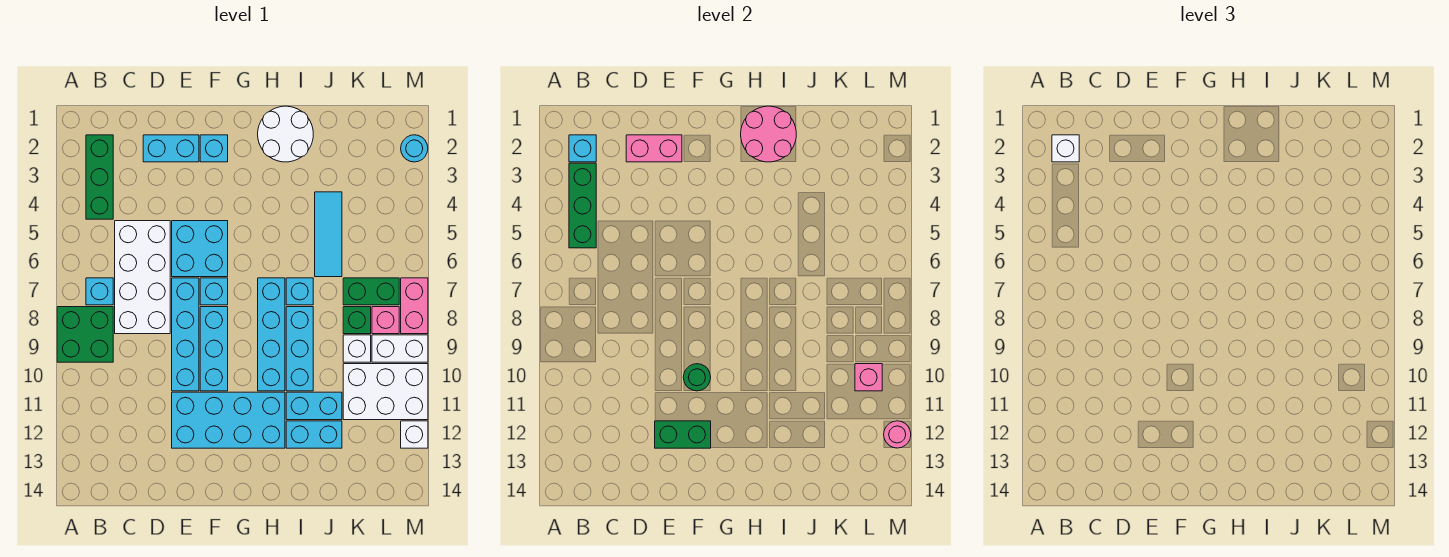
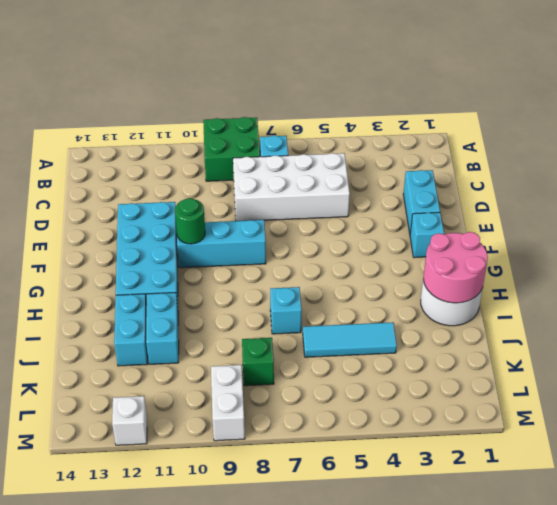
none -> green 1x3 brick [86,135,113,219]
none -> cyan 2x2 brick [172,221,228,277]
none -> cyan 1x4 brick [172,278,199,391]
none -> cyan 1x1 brick [200,278,228,305]

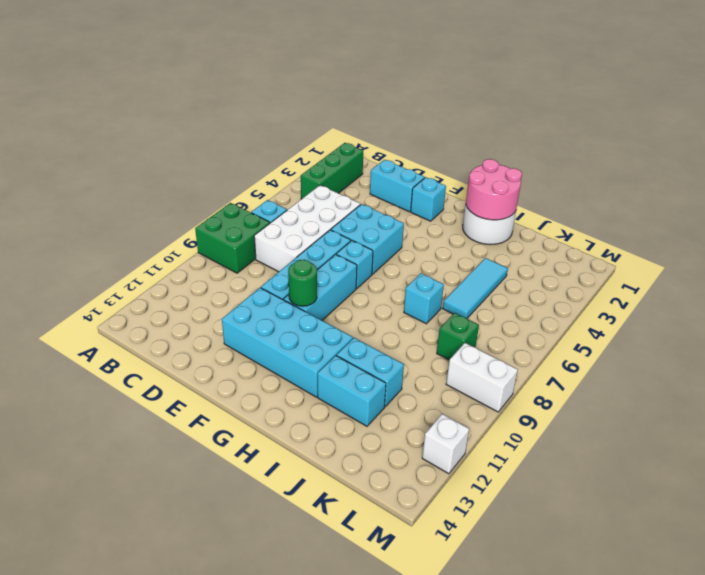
none -> cyan 1x4 brick [258,278,285,391]
none -> cyan 1x3 brick [286,307,313,391]
none -> green 1x2 brick [343,278,399,305]
none -> white 1x1 brick [343,335,371,362]

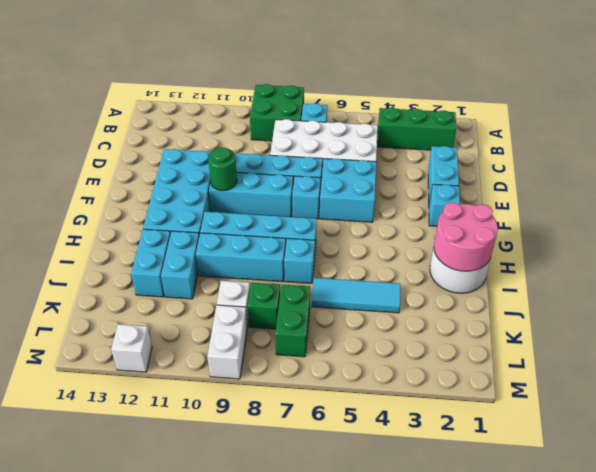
none -> white 2x3 brick [343,364,428,420]
none -> pink 1x1 brick [372,307,399,334]
none -> cyan 1x1 round brick [401,135,428,162]
none -> pink 1x2 brick [401,278,428,334]

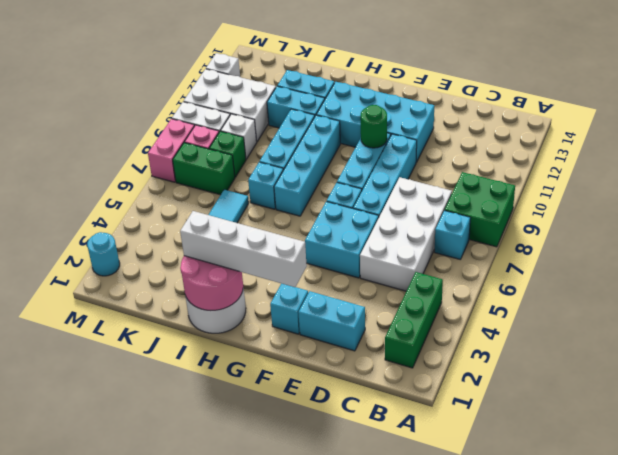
white 1x4 brick [180,211,307,287] -> none
none -> cyan 1x1 brick [569,135,596,162]
none -> green 1x3 brick [569,163,596,248]
none -> pink 1x2 brick [626,135,682,162]
none -> green 1x2 brick [655,421,711,448]

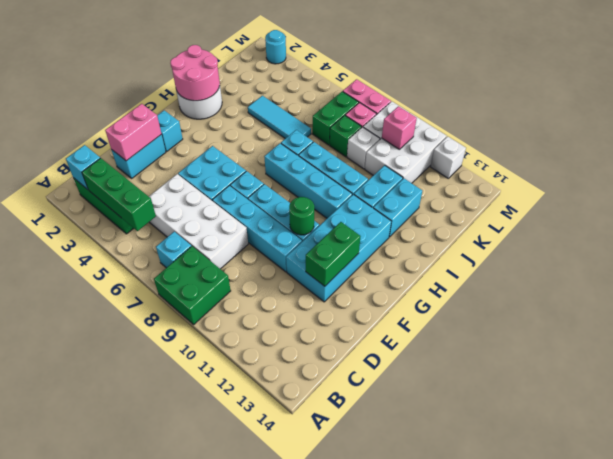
none -> pink 1x1 round brick [884,421,911,448]
none -> white 1x1 brick [1052,135,1079,162]

